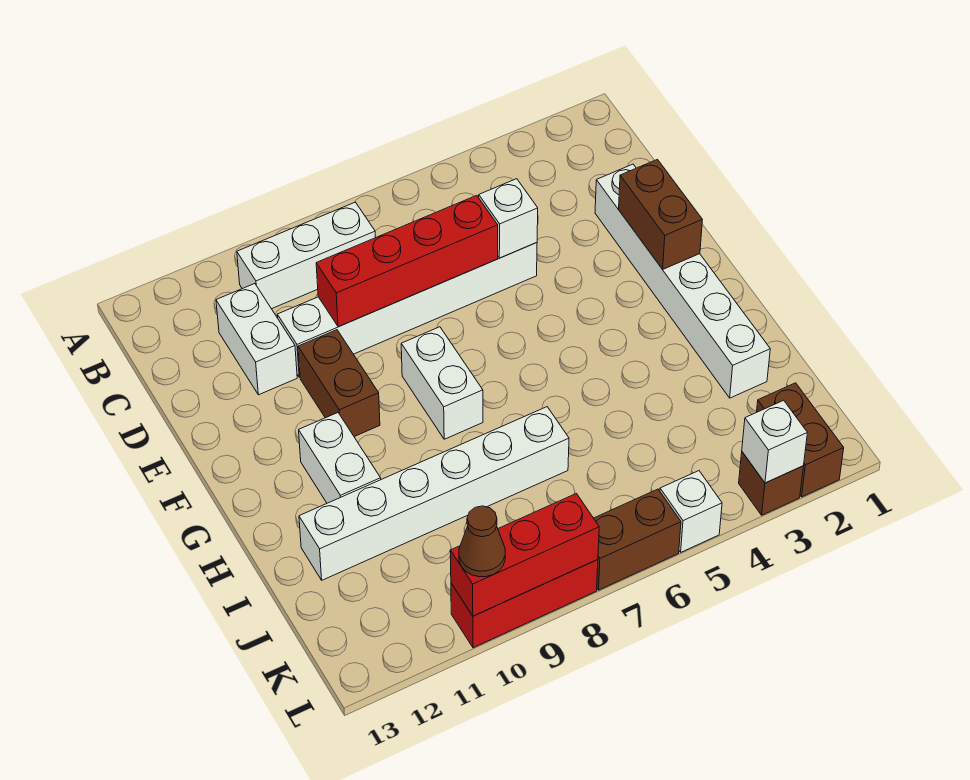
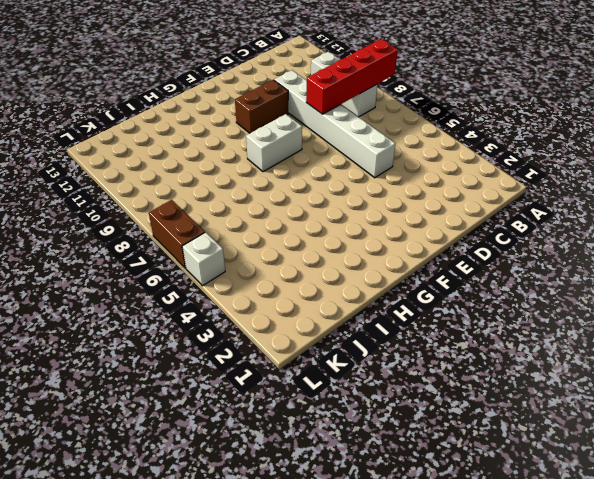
red 1x4 brick [306,39,398,114] -> red 1x4 brick turned to [316,195,498,327]
none -> white 1x2 brick [216,284,297,395]
none -> white 1x6 brick [595,164,770,398]
none -> white 1x2 brick [299,413,381,503]

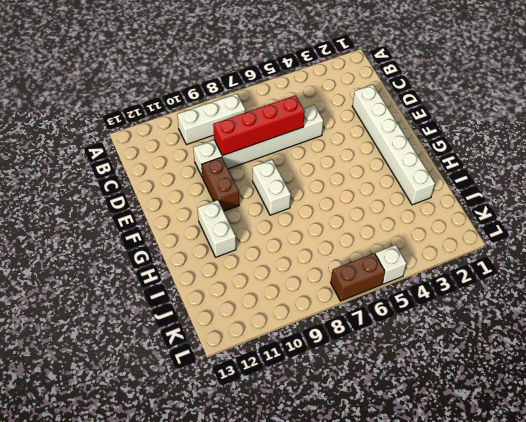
none -> white 1x2 brick [216,284,297,395]
none -> white 1x6 brick [299,407,569,580]
none -> brown 1x2 brick [757,383,844,497]

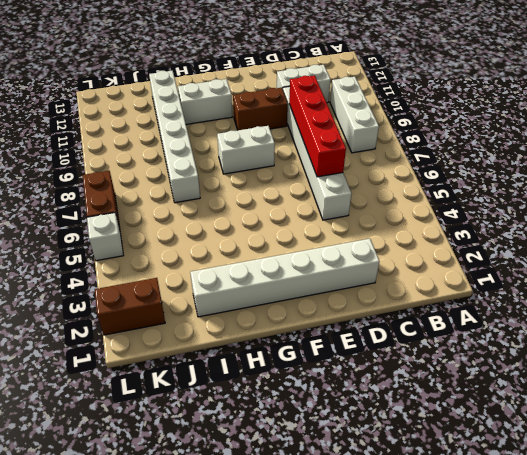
none -> brown 1x1 brick [739,452,803,515]
none -> red 1x3 brick [451,560,598,648]
none -> white 1x1 brick [479,179,538,258]

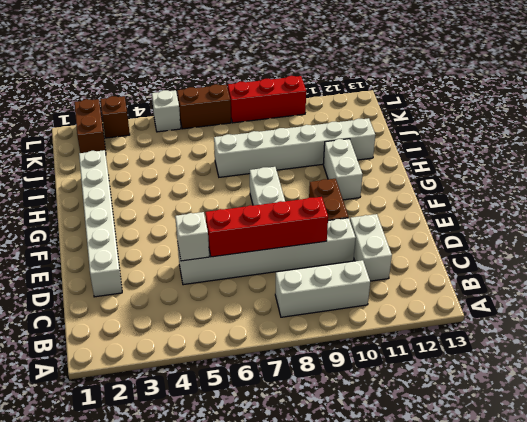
none -> brown 1x2 brick [619,159,702,269]
none -> white 1x1 brick [742,400,807,483]
none -> red 1x3 brick [450,494,599,616]

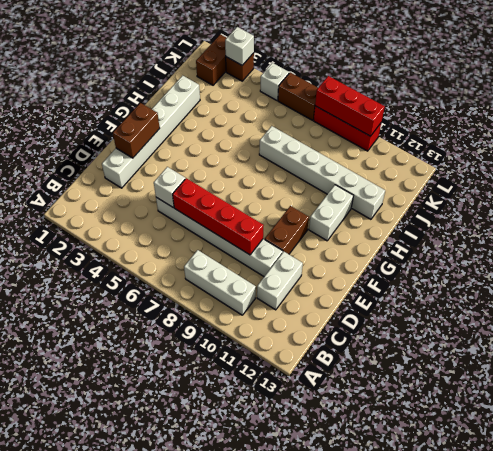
none -> white 1x2 brick [401,327,483,439]
none -> brown 1x1 cone [459,506,505,577]

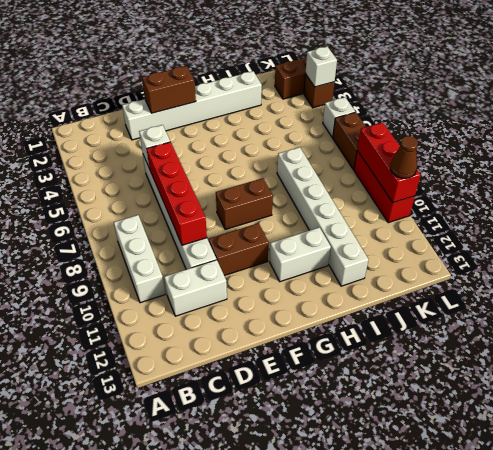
brown 1x2 brick [216,178,273,230] -> white 1x2 brick [401,327,483,439]

